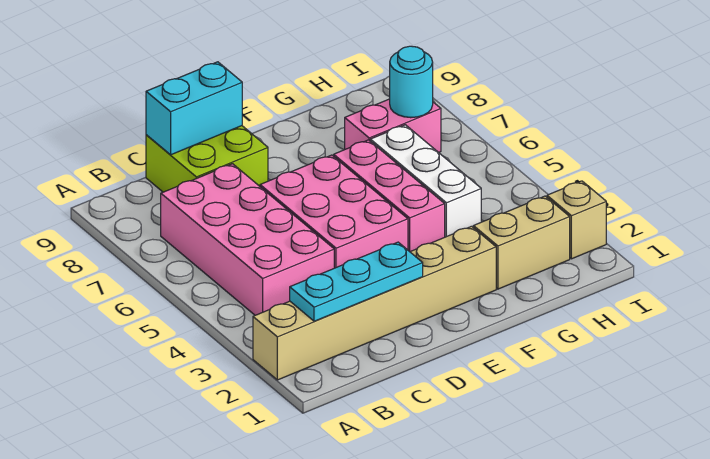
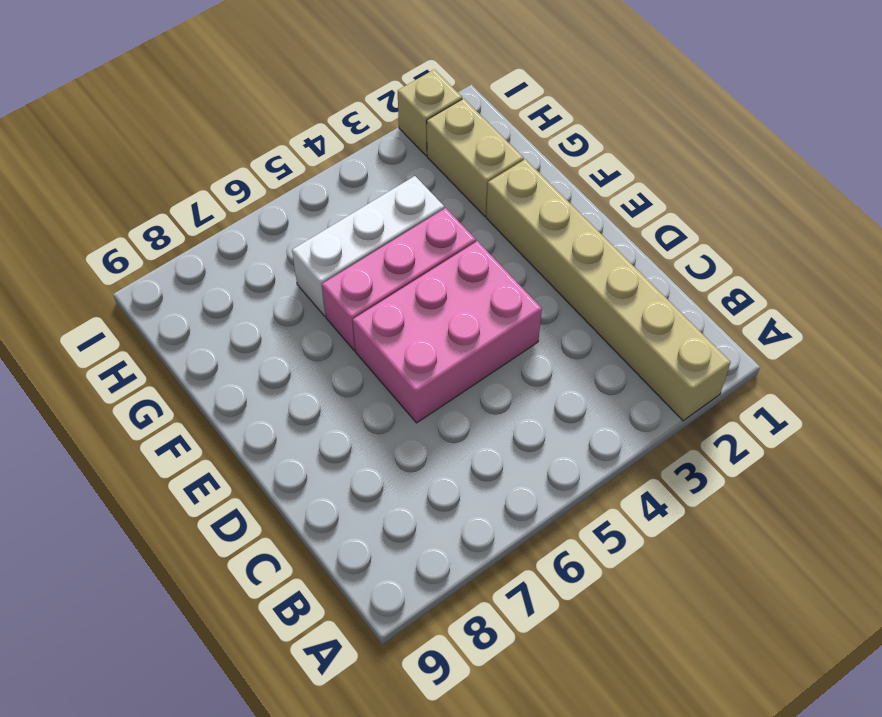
none -> pink 2x4 brick [161,164,334,315]
none -> lime 2x2 brick [146,126,268,192]
none -> pink 1x2 brick [345,99,441,152]

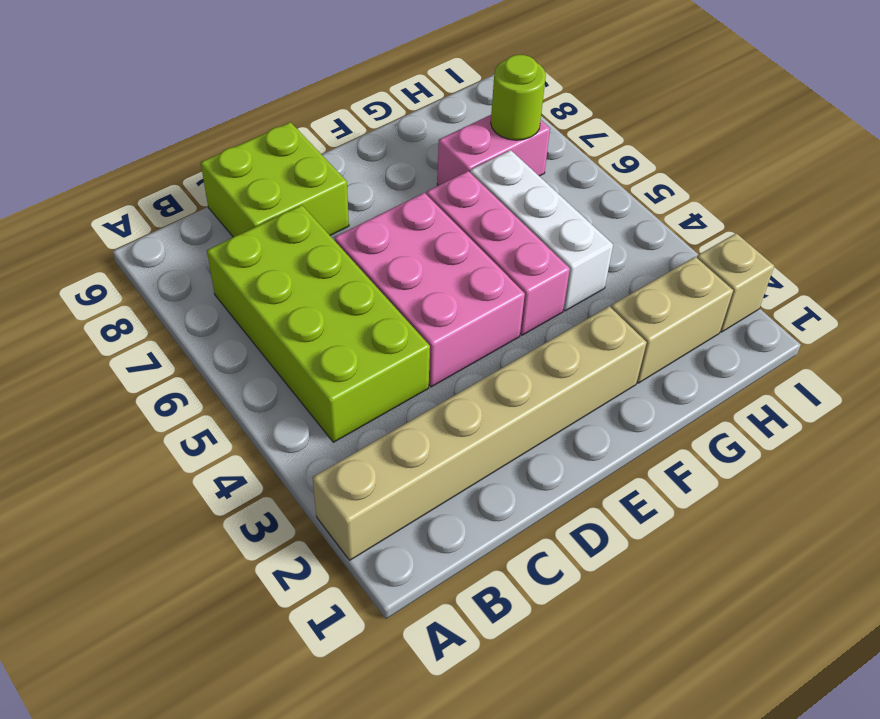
lime 2x4 brick [207,205,430,442] -> pink 2x4 brick [161,164,334,315]
lime 1x1 round brick [491,55,546,140] -> cyan 1x1 round brick [390,46,433,118]
none -> cyan 1x3 plate [290,242,423,321]
none -> cyan 1x2 brick [146,62,242,155]

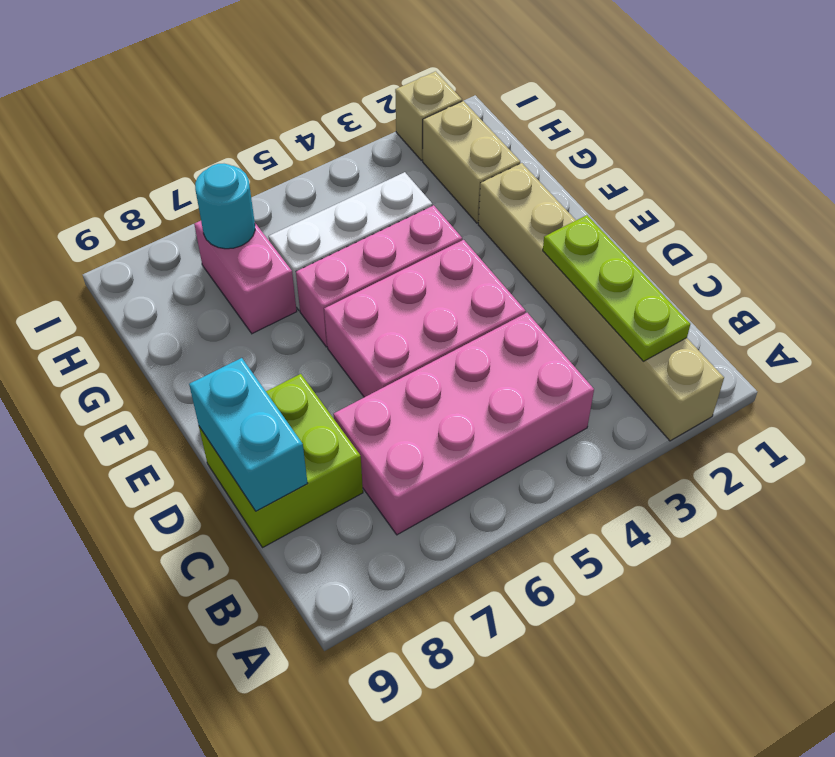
lime 1x3 plate [543,215,690,361] -> cyan 1x3 plate [290,242,423,321]

